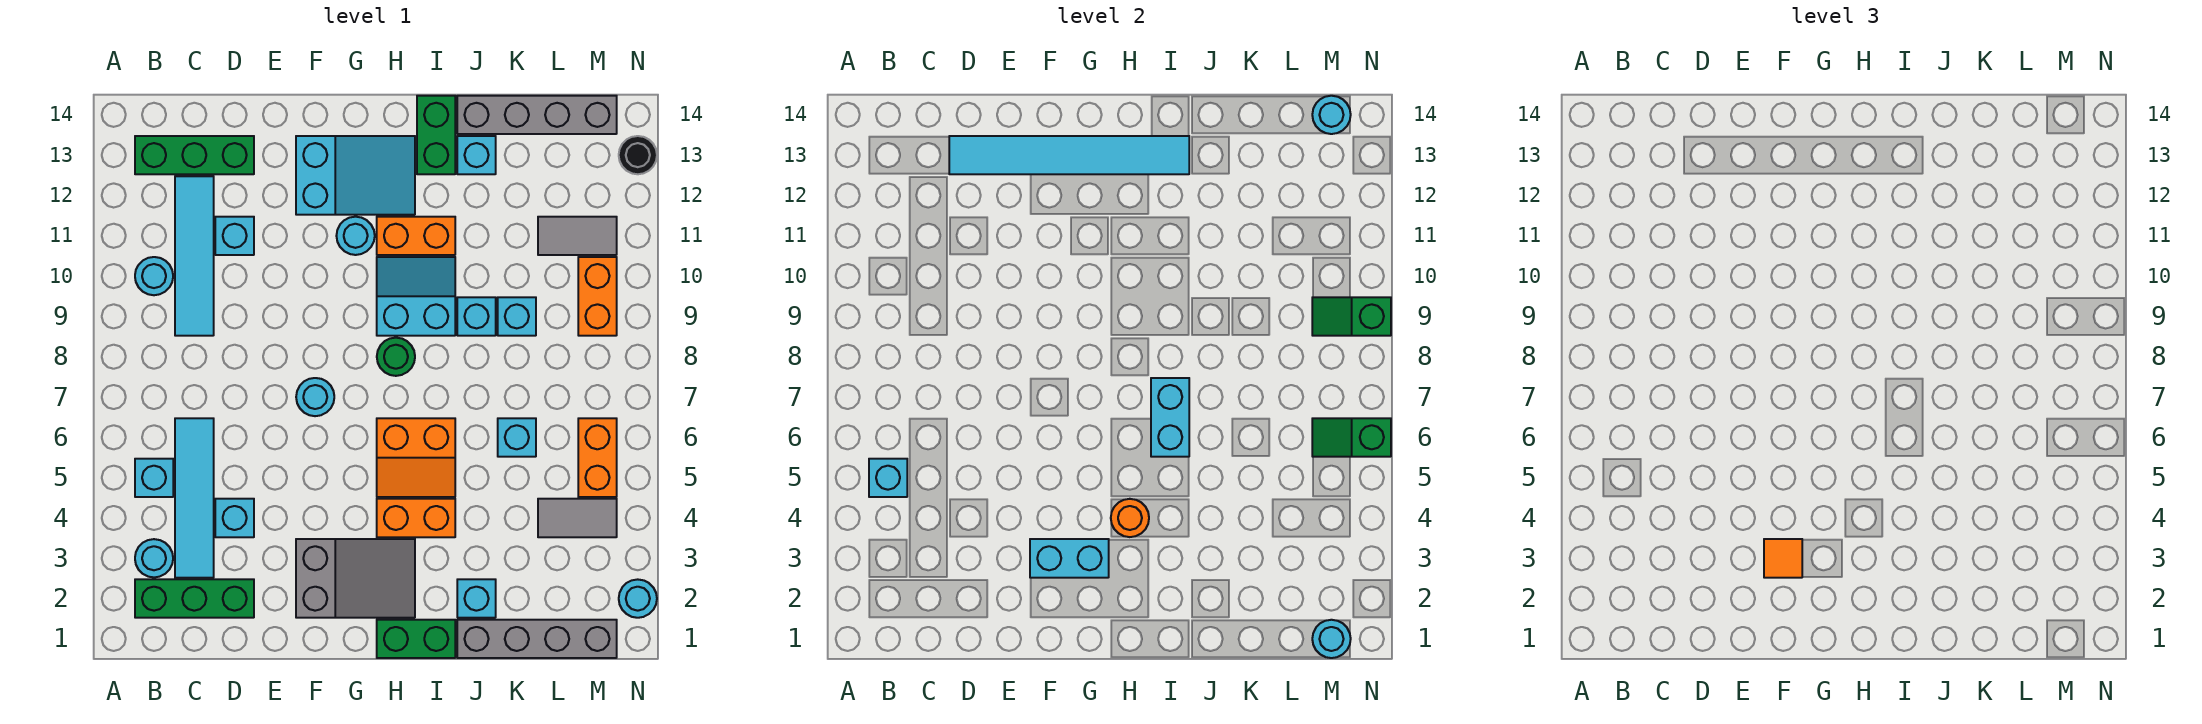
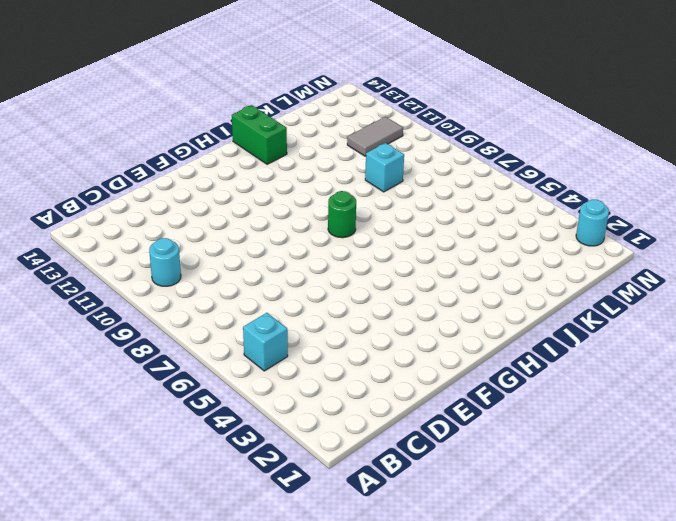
none -> green 1x3 brick [135,579,254,618]
none -> cyan 1x1 round brick [135,539,173,577]
none -> green 1x3 brick [135,136,254,174]
none -> cyan 1x4 tile [175,418,214,578]

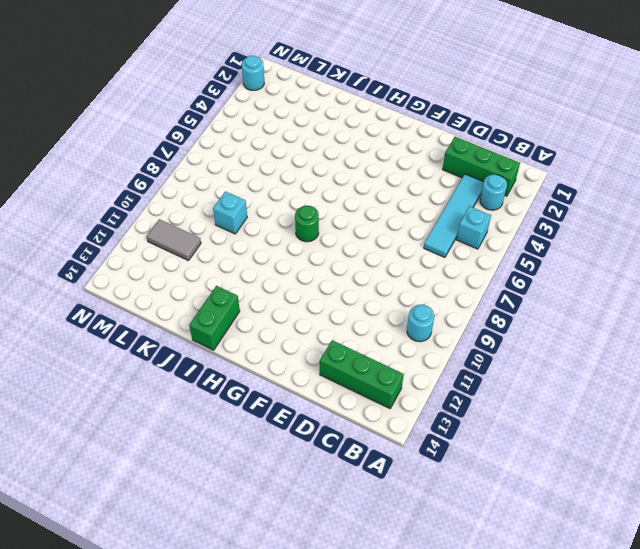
none -> cyan 1x4 tile [175,176,214,336]
none -> cyan 1x1 brick [215,499,254,537]
none -> cyan 1x1 brick [215,217,254,255]
none -> grey 2x3 slope [296,539,415,618]

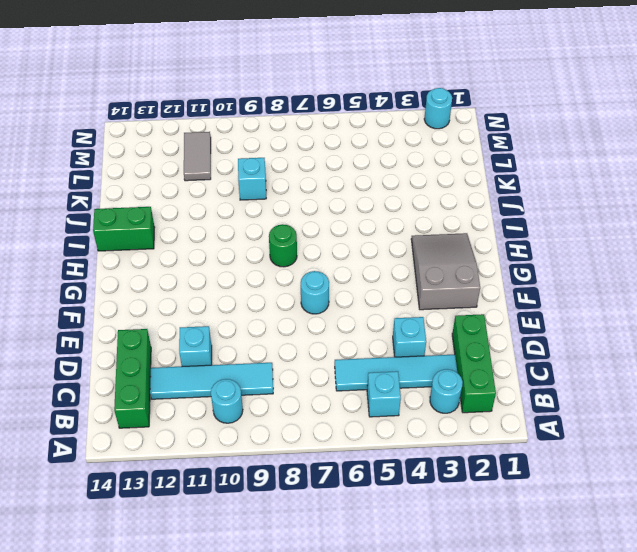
none -> cyan 2x3 slope [296,136,415,215]
none -> cyan 1x1 round brick [336,217,375,255]
none -> green 1x2 brick [377,620,455,658]
none -> orange 1x2 brick [377,499,455,537]

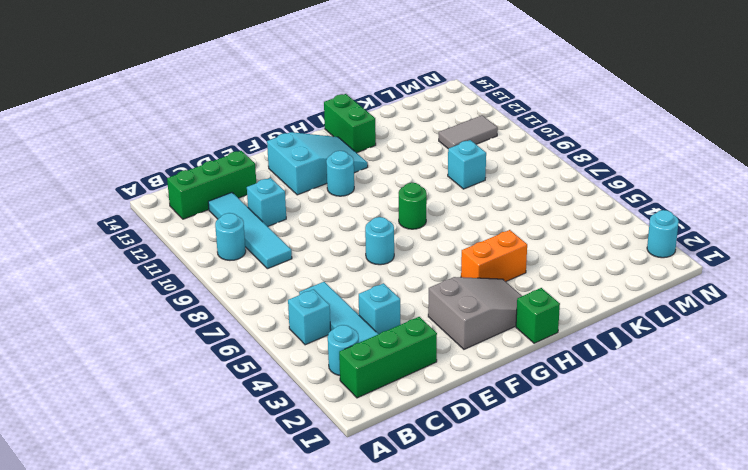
green 1x1 brick [516,288,560,343] -> green 1x2 brick [377,620,455,658]
none -> orange 2x2 slope [377,418,455,497]
none -> cyan 2x2 slope [377,257,455,336]
none -> orange 1x2 brick [377,217,455,255]
none -> grey 1x4 brick [457,620,617,658]

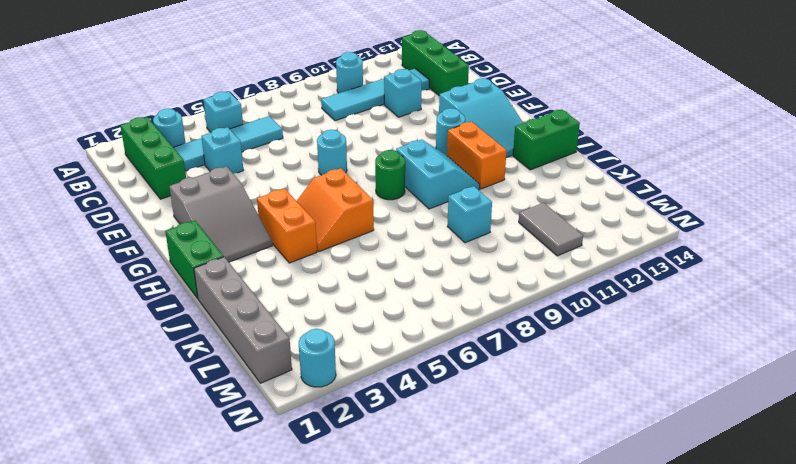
none -> cyan 1x1 brick [457,579,496,618]
none -> cyan 1x1 brick [457,297,496,336]
none -> cyan 1x1 brick [457,136,496,174]
none -> grey 1x4 brick [457,96,617,134]

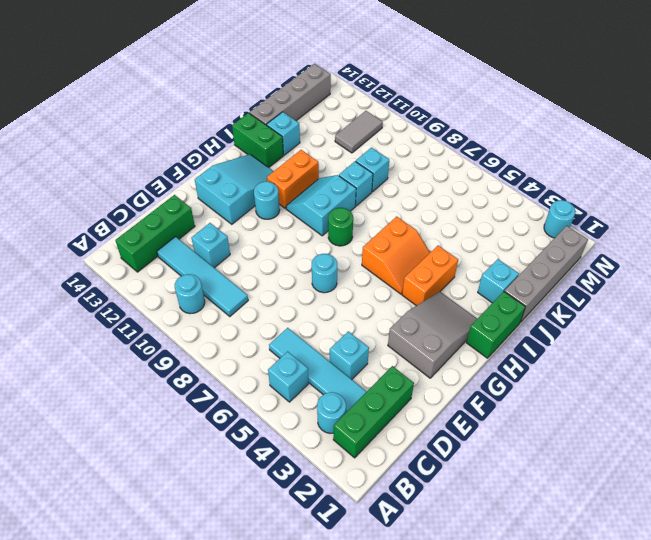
none -> cyan 1x1 brick [498,418,536,457]
none -> grey 1x2 tile [538,499,617,537]
none -> orange 1x2 brick [578,418,617,497]
none -> orange 1x2 brick [578,257,617,336]

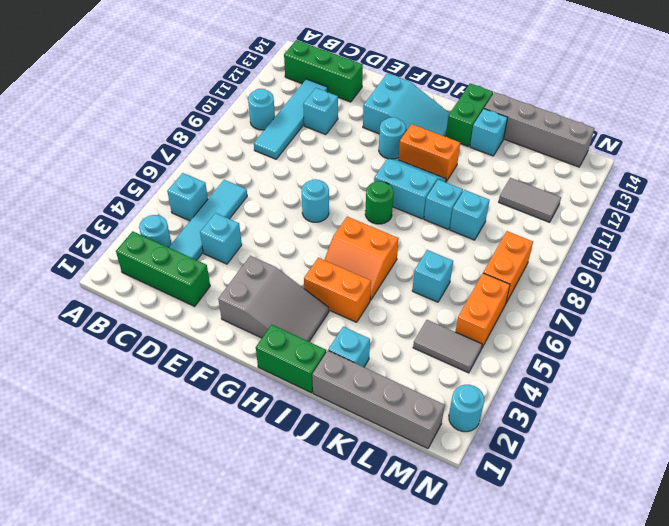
orange 1x2 brick [483,231,533,303] -> orange 1x2 brick moved to [578,257,617,336]
none -> black 1x1 round brick [619,136,657,174]
none -> cyan 1x1 brick [869,459,907,497]
none -> cyan 1x6 tile [949,136,1189,174]
none -> cyan 1x2 brick [1030,539,1109,578]

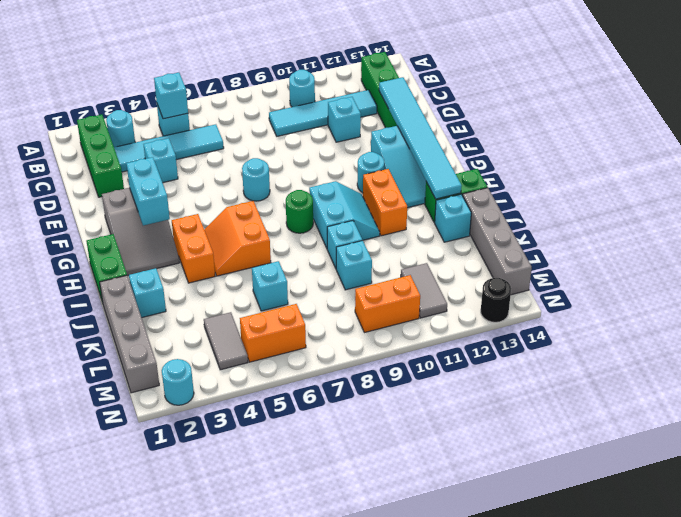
none -> orange 1x1 round brick [1111,499,1149,537]
none -> cyan 1x2 brick [1151,378,1189,457]
none -> cyan 1x1 round brick [1312,620,1351,658]
none -> green 1x2 slope [1312,418,1391,457]

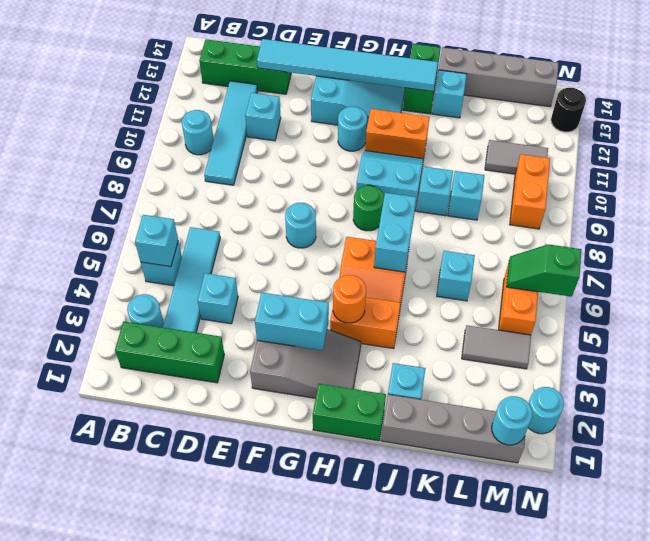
none -> green 1x2 slope [1312,297,1391,336]
none -> cyan 1x1 round brick [1312,96,1351,134]
none -> orange 1x1 tile [1764,539,1802,578]

